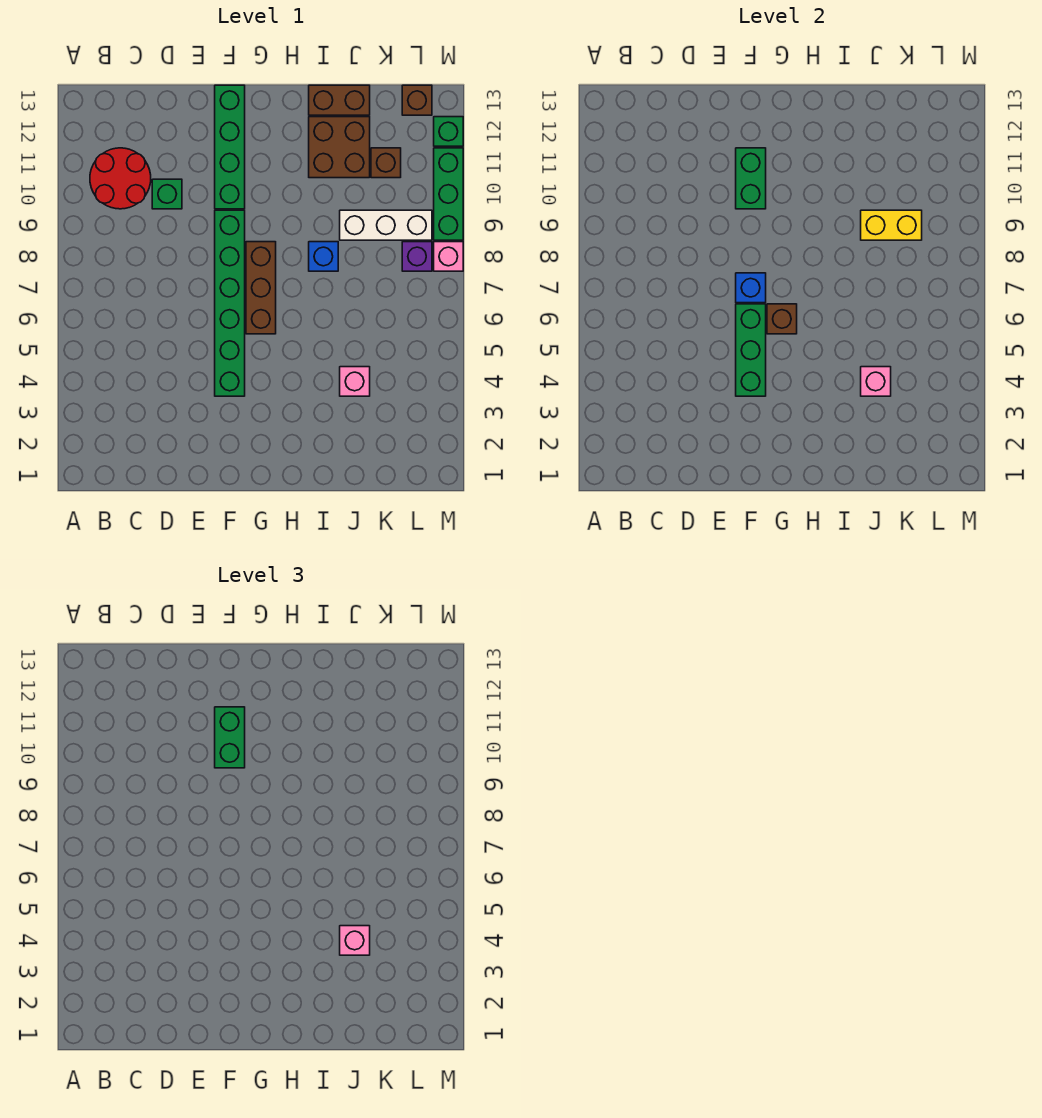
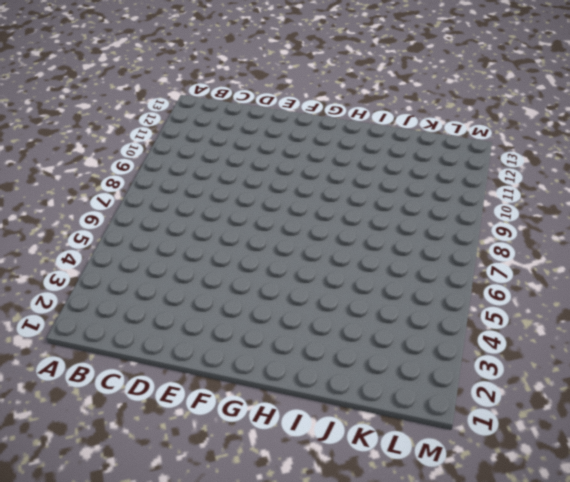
none -> red 2x2 round brick [90,148,151,209]
none -> green 1x1 brick [152,179,182,209]
none -> green 1x6 brick [215,210,245,396]

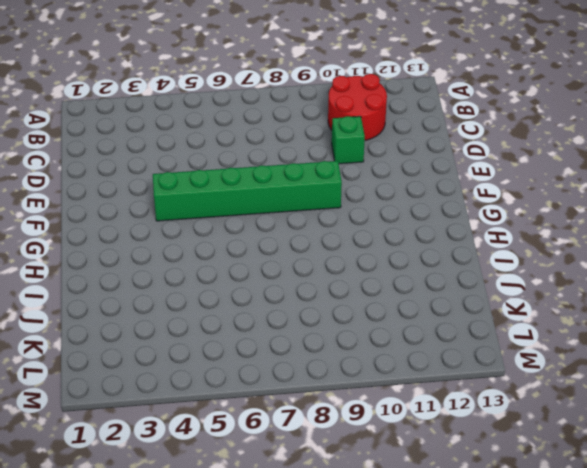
none -> green 1x4 brick [215,85,245,209]
none -> brown 1x3 brick [246,242,276,334]
none -> blue 1x1 brick [309,242,338,271]

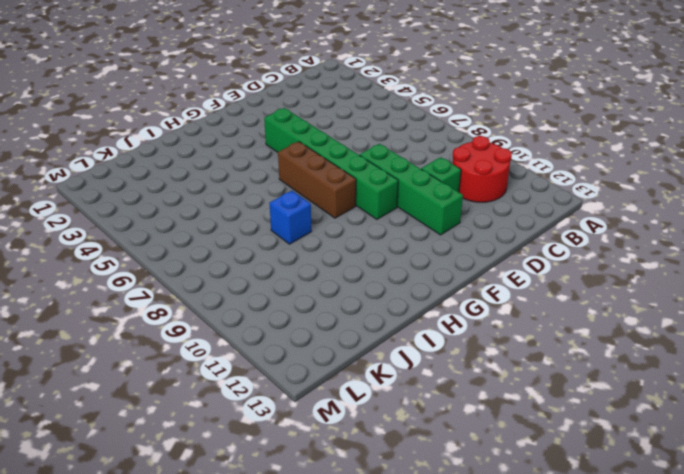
green 1x4 brick [360,144,463,235] -> green 1x4 brick moved to [215,85,245,209]
none -> brown 2x2 brick [309,117,370,178]
none -> brown 1x2 brick [309,85,370,115]
none -> pink 1x1 brick [340,367,370,396]

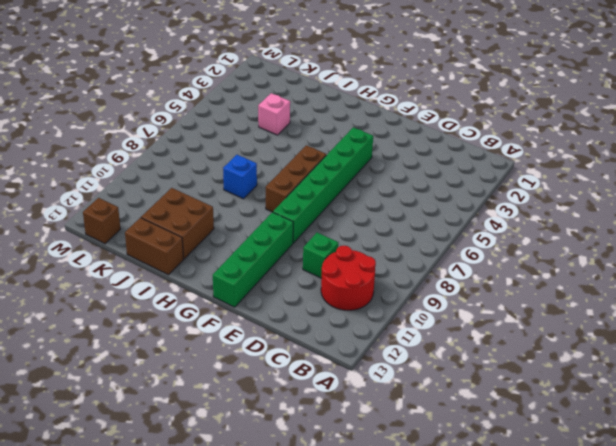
none -> white 1x3 brick [340,210,432,240]
none -> brown 1x1 brick [371,148,401,178]
none -> purple 1x1 brick [402,242,432,271]

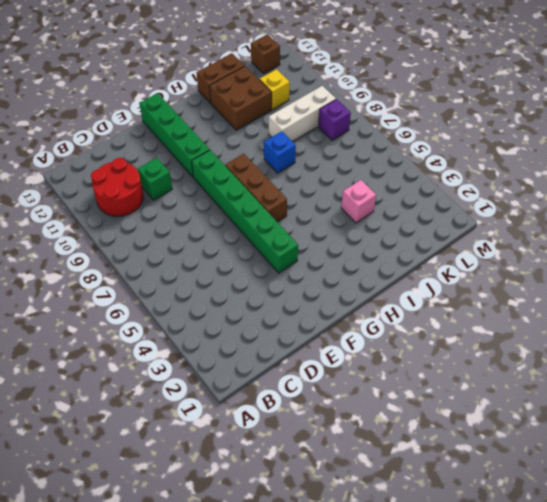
yellow 1x1 brick [259,69,290,110] -> brown 1x1 brick [371,148,401,178]
none -> pink 1x1 brick [434,242,463,271]
none -> green 1x3 brick [434,148,463,240]
none -> green 1x1 brick [434,117,463,146]

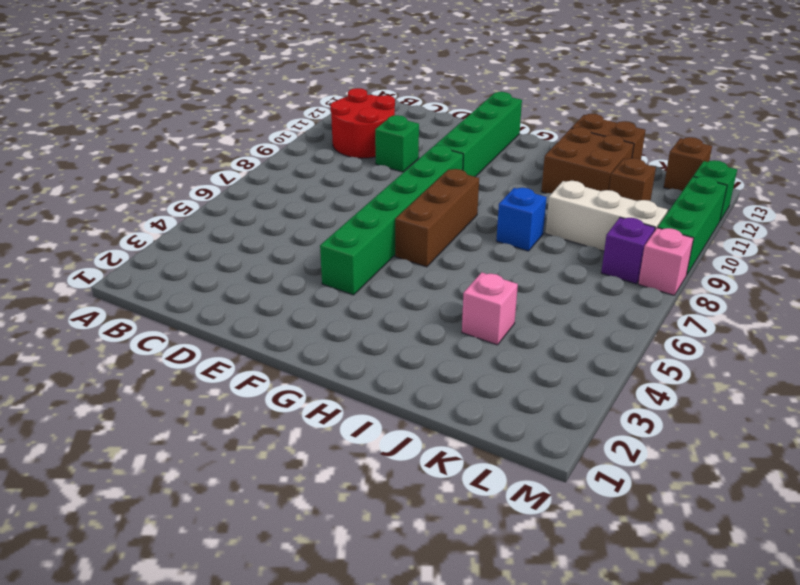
none -> green 1x3 brick [736,304,766,396]
none -> blue 1x1 brick [736,273,766,303]
none -> green 1x2 brick [736,148,766,209]

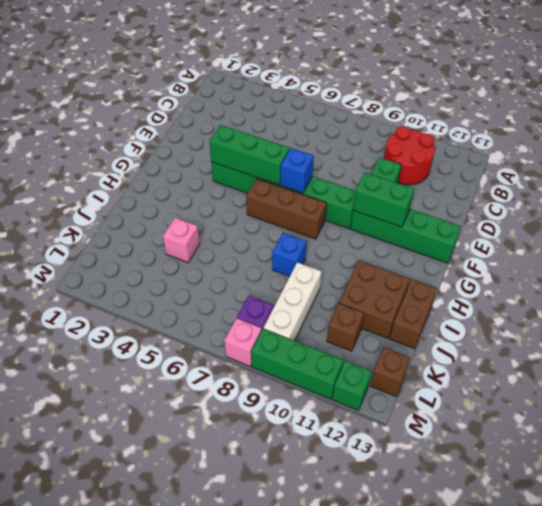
none -> brown 1x1 brick [767,304,797,334]
none -> pink 1x1 brick [861,367,891,396]
none -> yellow 1x2 brick [861,210,922,240]

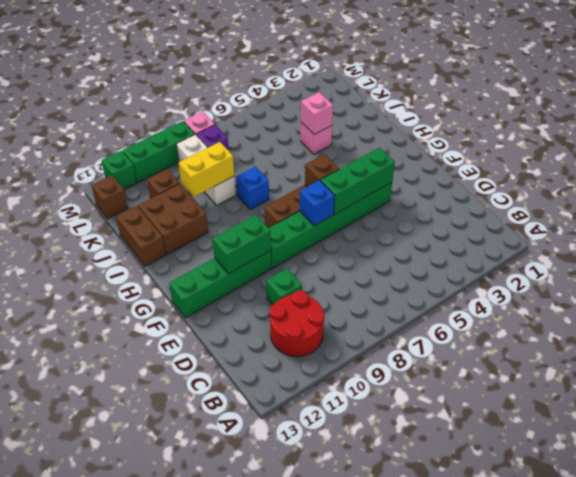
yellow 1x2 brick [179,142,234,197] -> yellow 1x2 brick turned to [861,210,922,240]
none -> green 1x2 brick [215,707,245,768]
none -> pink 1x1 brick [340,926,370,955]

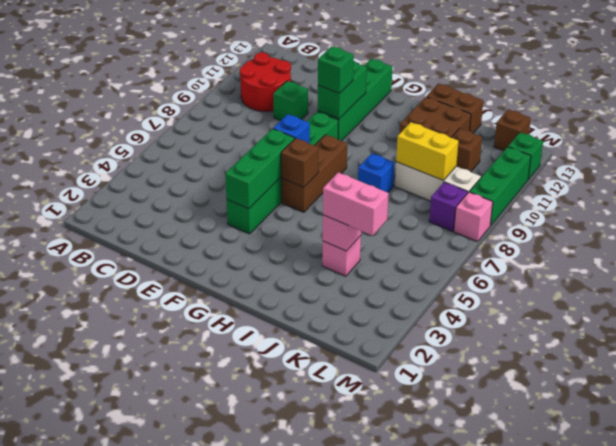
green 1x1 brick [318,46,354,93] -> green 1x2 brick [215,707,245,768]
pink 1x2 brick [323,172,389,236] -> pink 1x1 brick [340,926,370,955]

